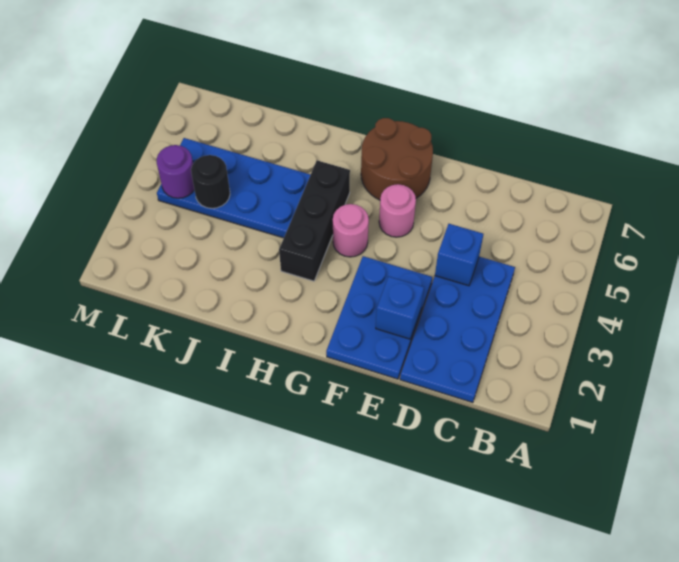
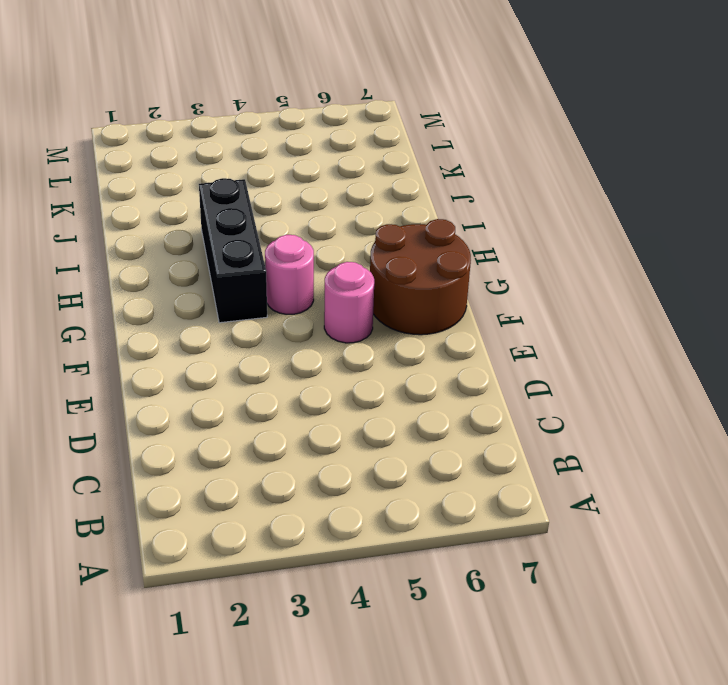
black 1x3 brick [199,178,267,323] -> black 1x3 brick turned to [279,160,350,281]
none -> blue 2x4 plate [400,257,515,403]
none -> blue 2x3 plate [326,256,432,379]

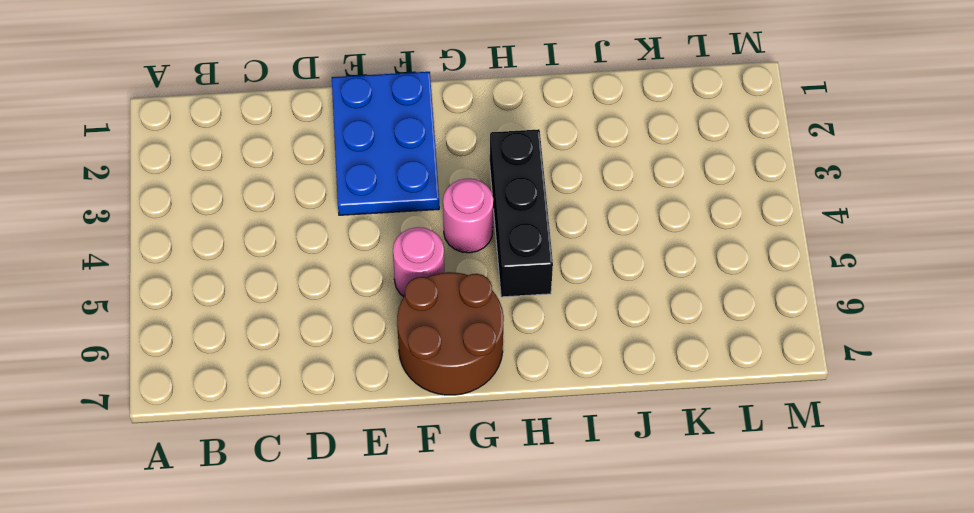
none -> blue 2x4 plate [400,257,515,403]
none -> blue 2x4 plate [157,138,311,238]

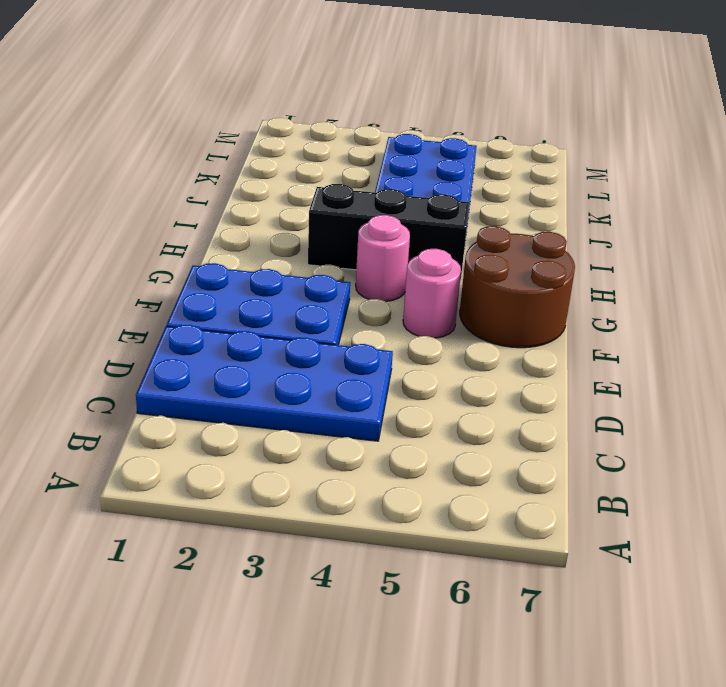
none -> blue 1x1 brick [435,224,483,286]
none -> blue 1x1 brick [376,276,424,339]

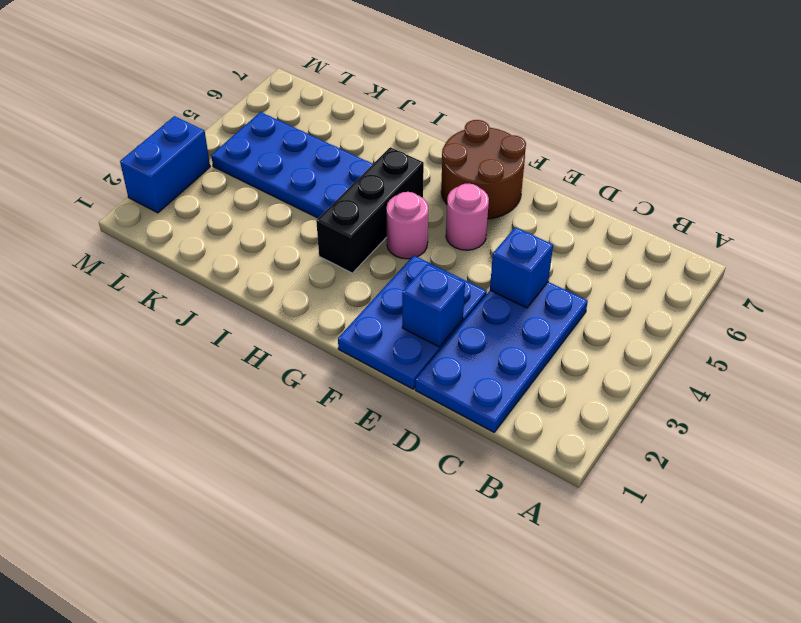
blue 1x2 brick [120,116,210,213] -> none
none -> black 1x1 round brick [191,155,230,208]
none -> purple 1x1 round brick [156,145,194,198]

